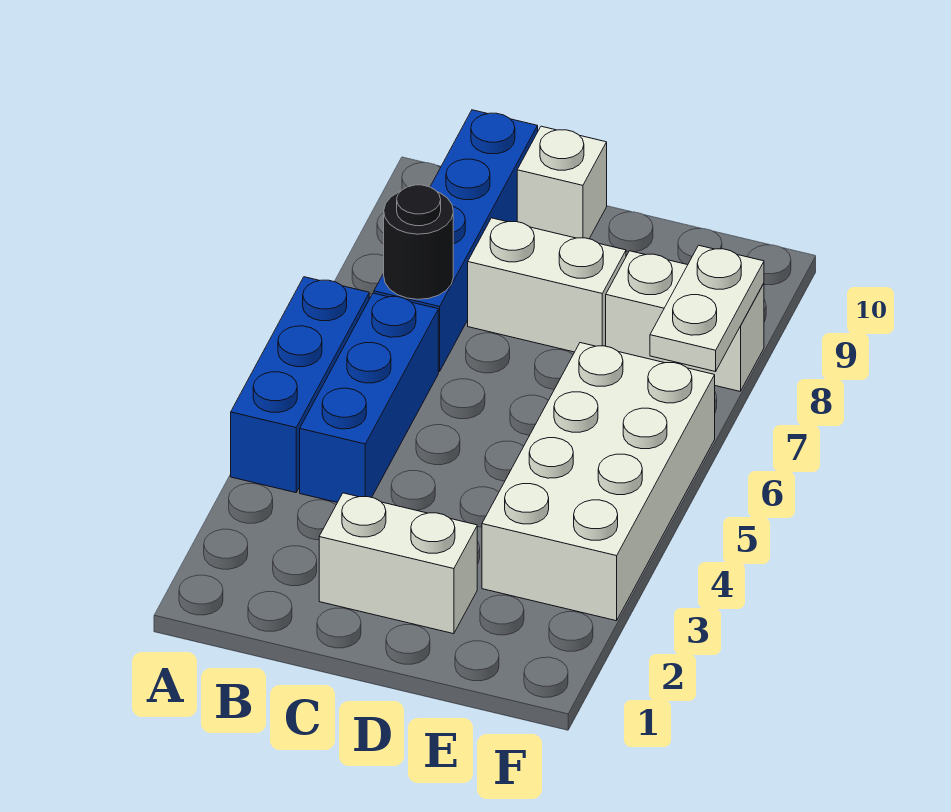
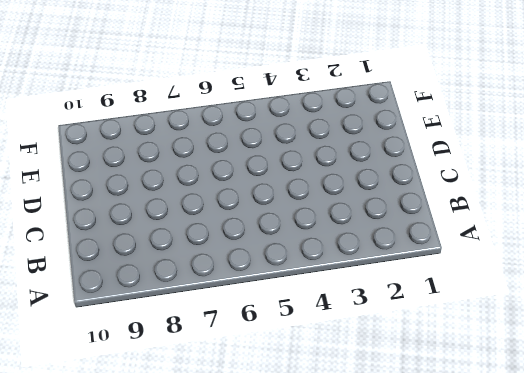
none -> blue 1x3 brick [231,277,369,493]
none -> blue 1x3 brick [300,293,438,502]

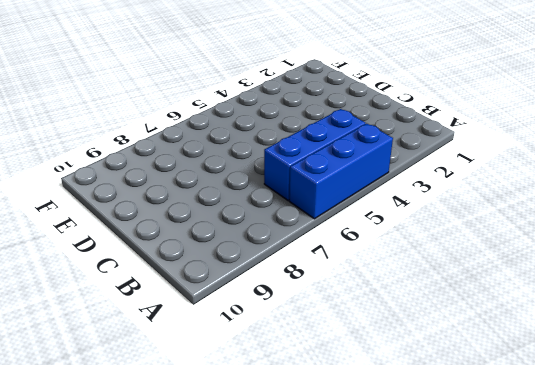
none -> blue 1x4 brick [374,110,538,372]
none -> white 1x2 brick [319,493,477,634]

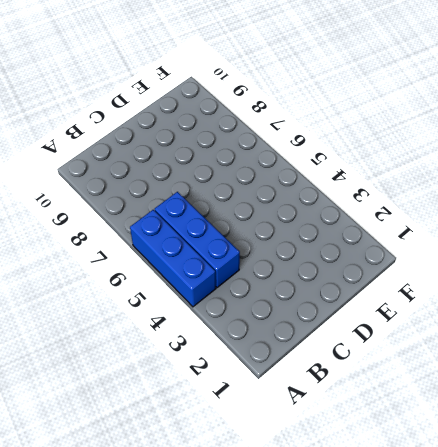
none -> blue 1x4 brick [374,110,538,372]
none -> white 1x2 brick [319,493,477,634]

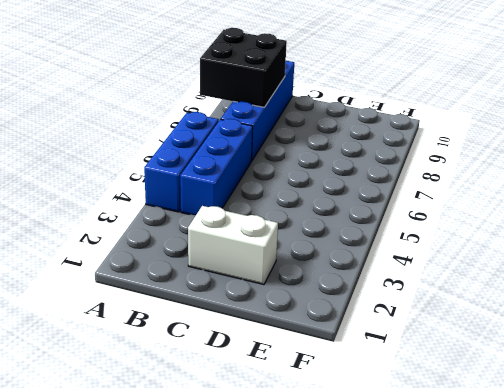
black 2x2 brick [200,28,287,107] -> none
none -> white 1x2 brick [468,218,626,352]
none -> white 1x1 brick [517,126,607,239]

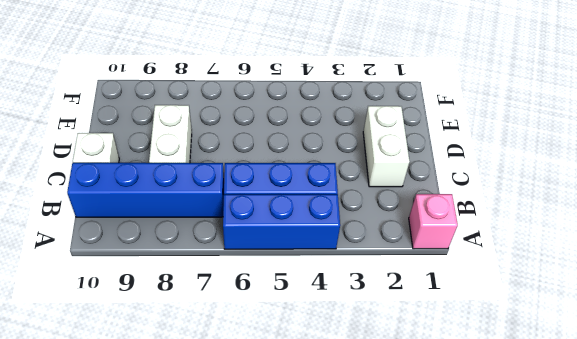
pink 1x1 brick [409,194,458,249] -> none
none -> white 2x4 brick [482,343,715,621]
none -> white 1x2 brick [606,251,764,391]

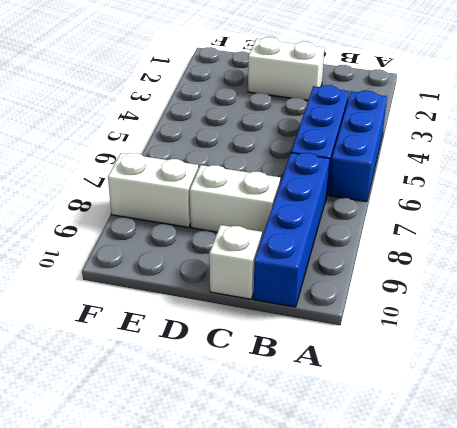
none -> white 2x4 brick [482,343,715,621]
none -> black 1x1 round brick [384,185,453,299]

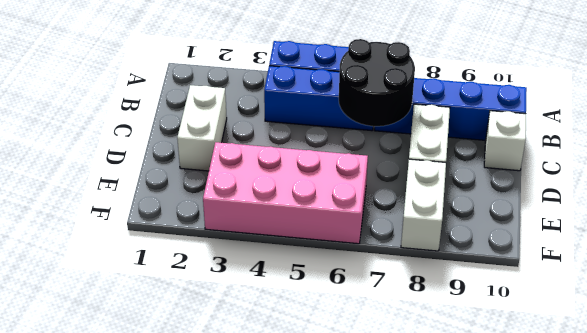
black 2x2 round brick [339,39,415,126] -> black 1x1 round brick [384,185,453,299]
pink 2x4 brick [203,142,368,244] -> white 2x4 brick [482,343,715,621]
none -> white 1x2 plate [650,245,764,372]

